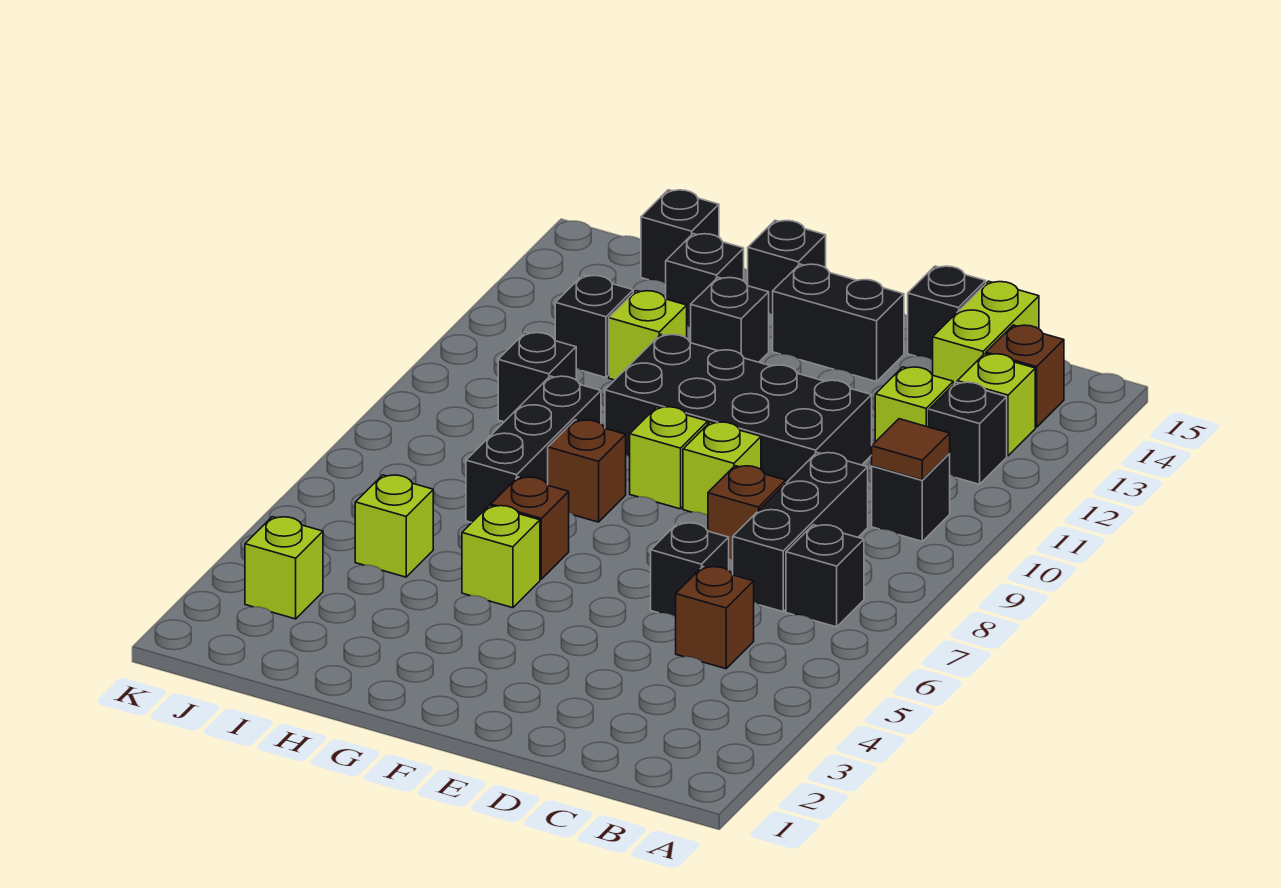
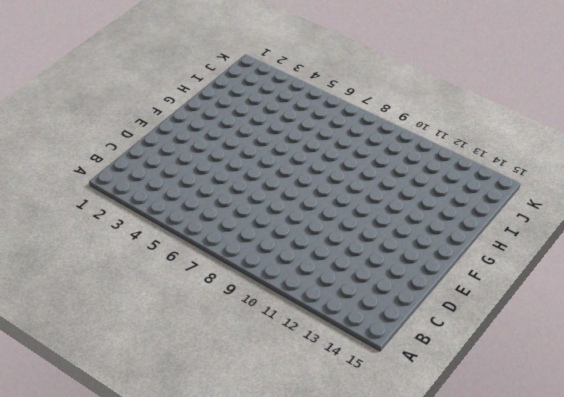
none -> black 1x1 brick [786,525,864,627]
none -> black 1x1 brick [872,454,950,541]
none -> black 1x1 brick [929,382,1007,484]
none -> lime 1x1 brick [957,354,1035,456]

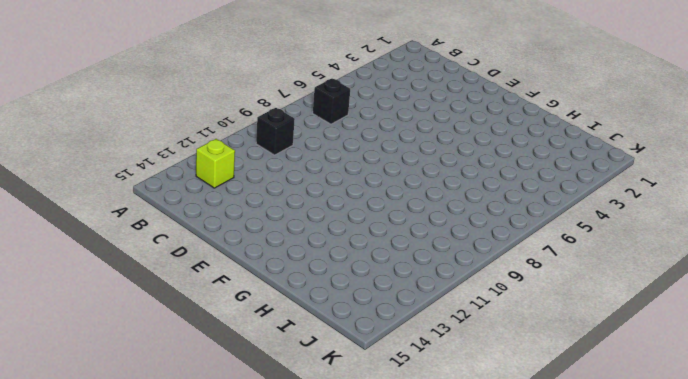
none -> black 1x1 brick [929,382,1007,484]
none -> brown 1x1 brick [986,325,1064,427]
none -> brown 1x1 brick [676,567,754,669]
none -> black 1x3 brick [733,453,868,612]

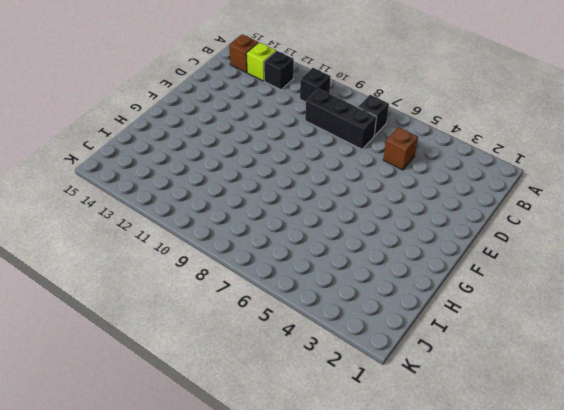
none -> lime 1x1 brick [875,367,953,442]
none -> lime 1x2 brick [933,281,1039,385]
none -> black 1x1 brick [651,523,729,617]
none -> brown 1x1 brick [708,466,786,560]

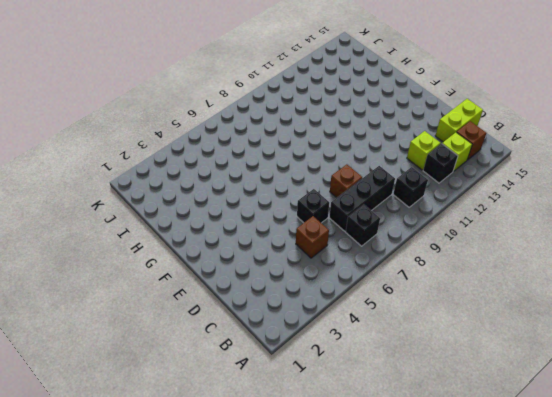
none -> black 2x4 brick [605,334,872,483]
none -> black 1x1 brick [908,266,986,360]
none -> lime 1x1 brick [683,422,761,516]
none -> black 1x2 brick [773,264,904,382]

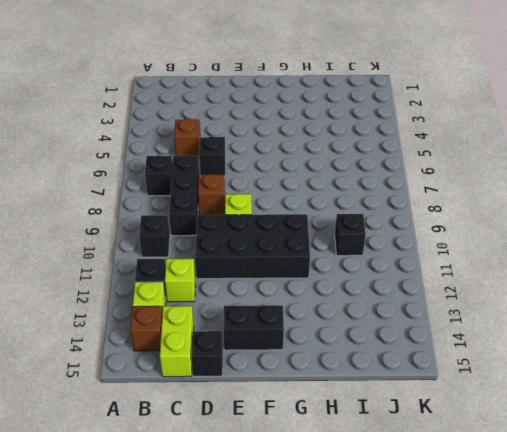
none -> lime 1x1 brick [630,407,708,509]
none -> lime 1x1 brick [462,506,540,608]
none -> brown 1x1 brick [491,477,569,579]
none -> brown 1x1 brick [548,420,626,522]

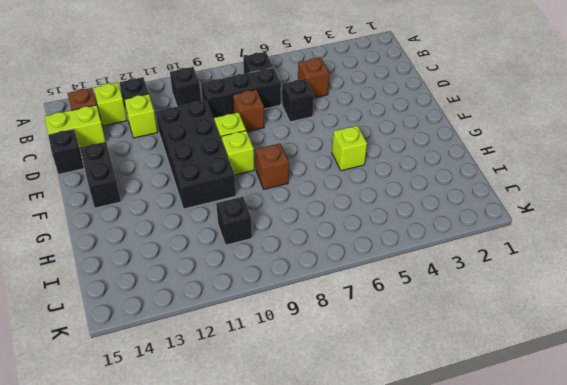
none -> brown 1x1 brick [491,477,569,579]
none -> black 1x1 brick [691,277,769,362]
none -> black 1x1 brick [747,220,826,314]
none -> black 1x3 brick [466,376,601,523]

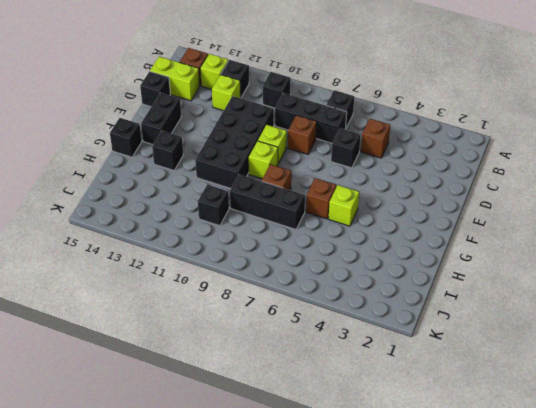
none -> lime 1x1 brick [609,291,687,380]
none -> black 1x1 brick [666,234,744,328]
none -> lime 1x1 brick [355,475,433,577]
none -> black 1x1 brick [555,275,633,378]

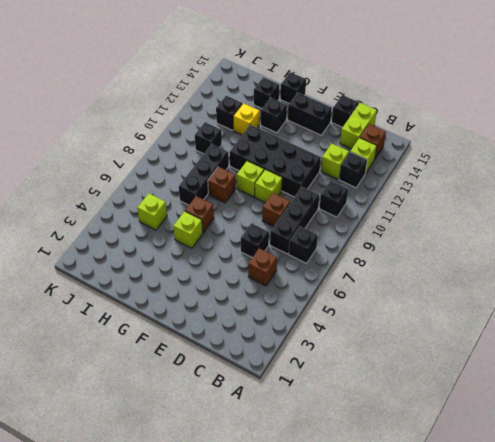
yellow 1x1 brick [233,103,260,135] -> lime 1x1 brick [609,291,687,380]
none -> black 1x1 brick [641,190,719,284]
none -> lime 1x1 brick [245,517,323,619]
none -> brown 1x1 tile [872,419,950,480]

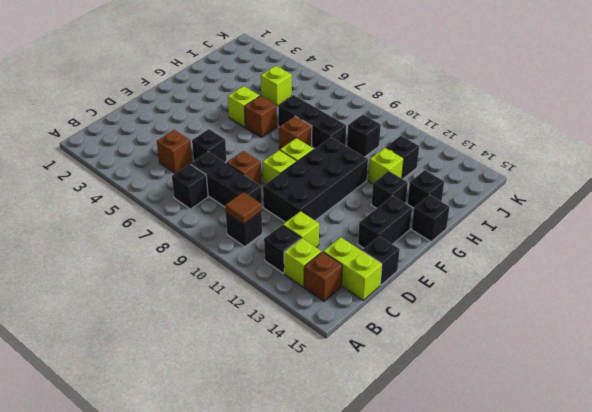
none -> black 1x1 brick [641,190,719,284]
none -> lime 1x1 brick [245,517,323,619]

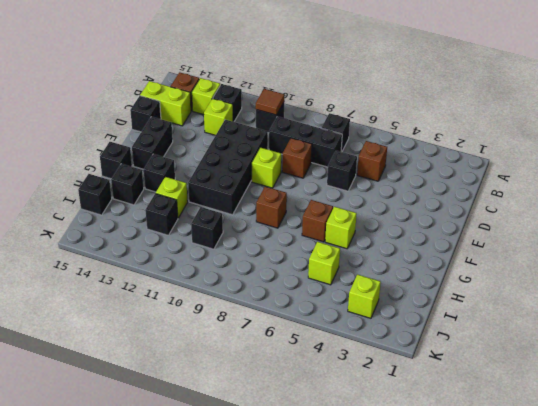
none -> lime 1x1 brick [630,407,708,509]
none -> black 1x3 brick [466,376,601,523]

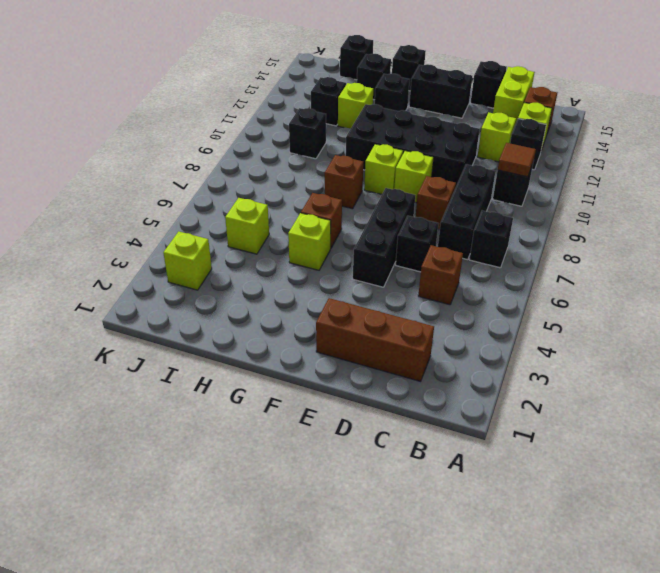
brown 1x3 brick [316,298,434,381] -> none
black 1x3 brick [353,188,415,287] -> black 1x3 brick moved to [466,376,601,523]

